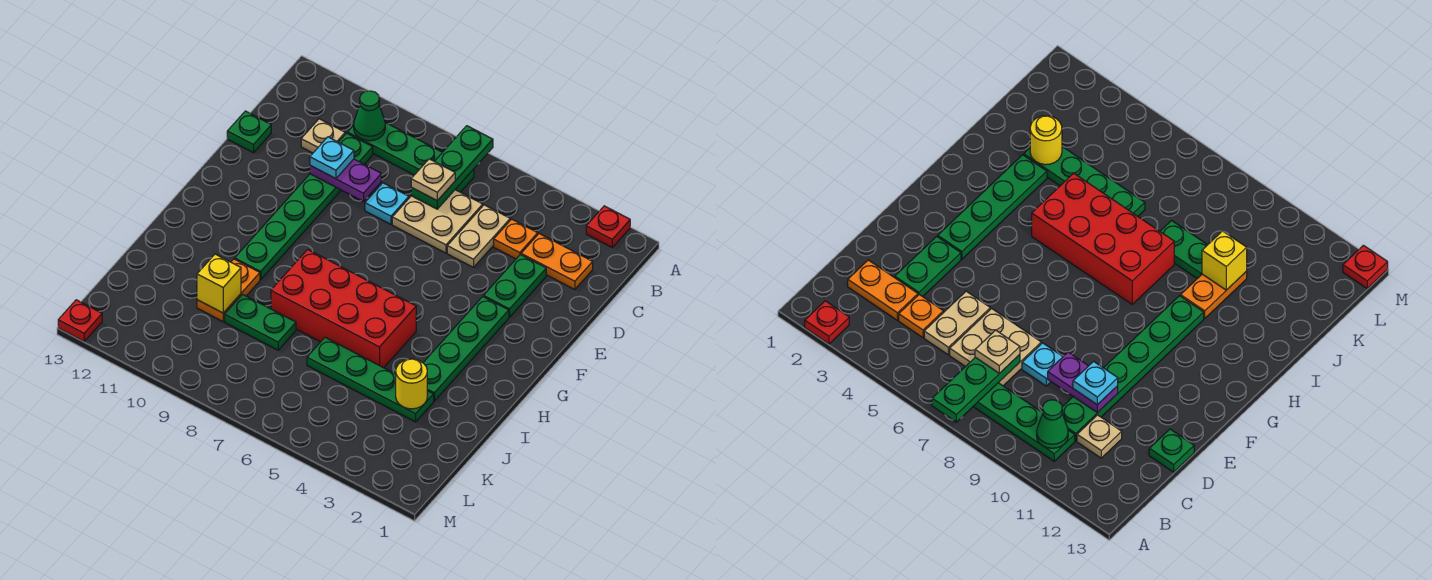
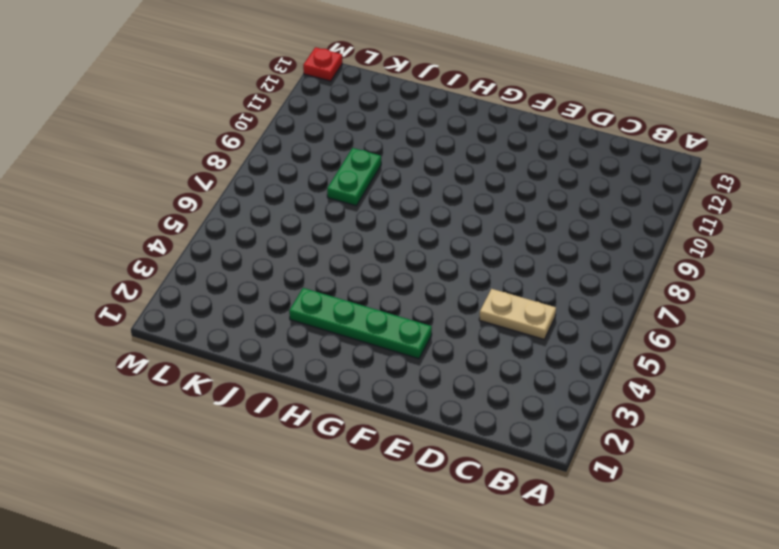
none -> red 1x1 plate [586,206,630,247]
none -> green 1x4 plate [347,123,474,192]
none -> orange 1x2 plate [521,234,593,290]

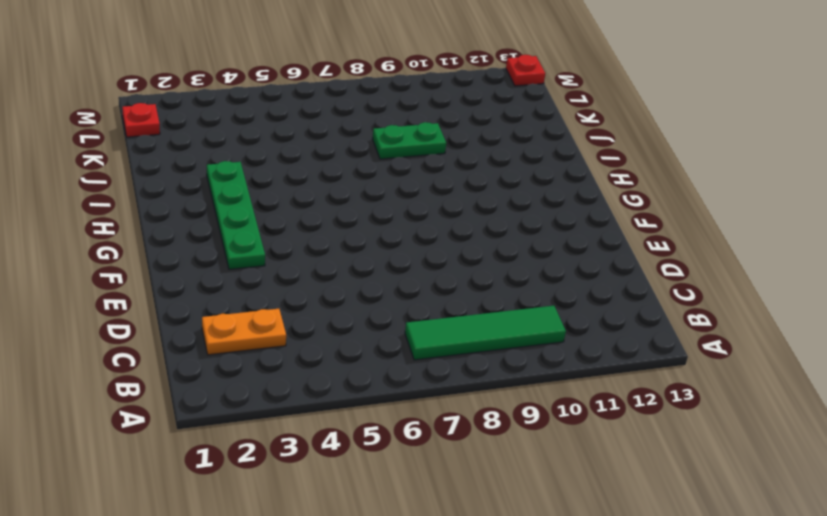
green 1x4 tile [405,306,566,360] -> green 1x4 plate [347,123,474,192]
red 1x1 plate [122,103,160,137] -> red 1x1 plate moved to [586,206,630,247]
none -> orange 1x1 plate [494,219,538,259]
none -> tan 1x2 plate [447,205,510,267]
none -> tan 2x2 plate [392,190,483,253]

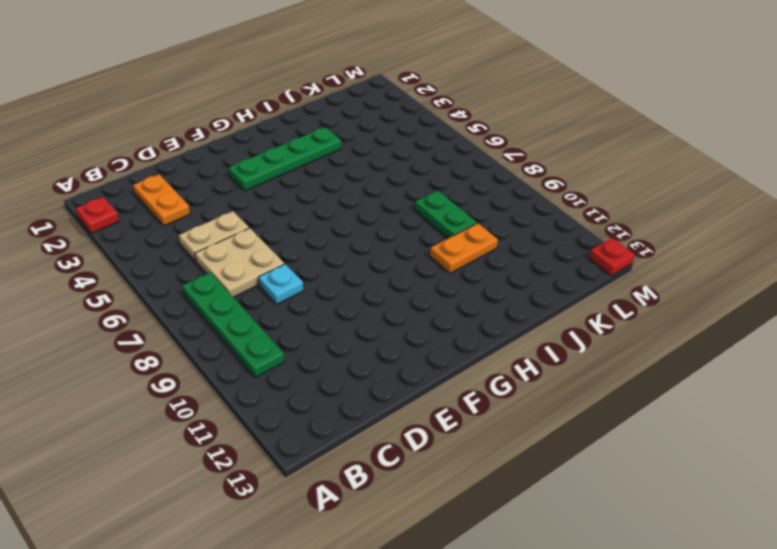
none -> orange 1x1 plate [494,219,538,259]
none -> green 1x6 plate [235,133,373,280]
none -> tan 1x1 plate [301,119,345,153]

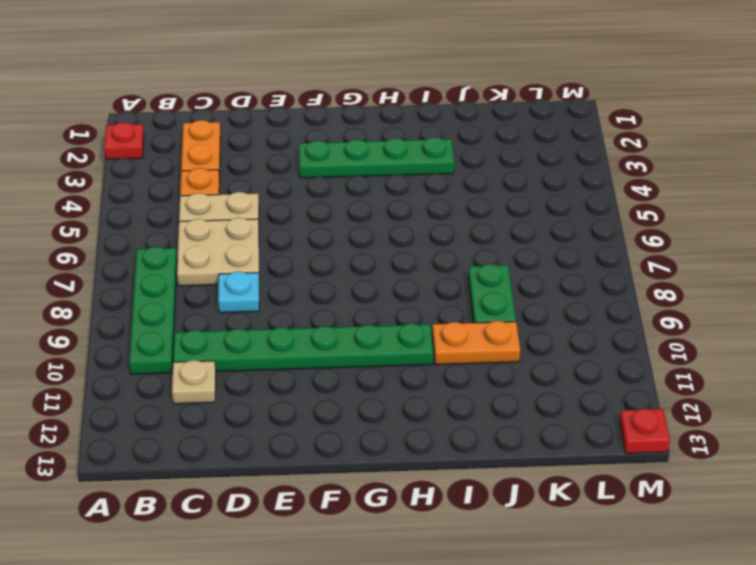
none -> green 1x2 plate [484,255,546,317]
none -> green 1x1 plate [227,111,271,153]
none -> red 2x4 brick [271,249,416,368]

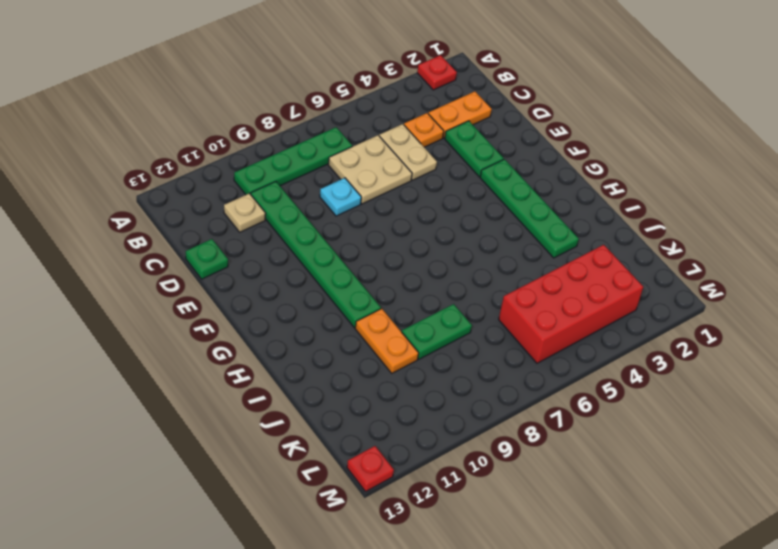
red 2x4 brick [499,245,643,363] -> red 2x4 brick moved to [271,249,416,368]
none -> green 1x4 plate [307,337,434,422]
none -> green 1x3 plate [411,126,493,209]
none -> green 1x1 cone [354,91,385,141]

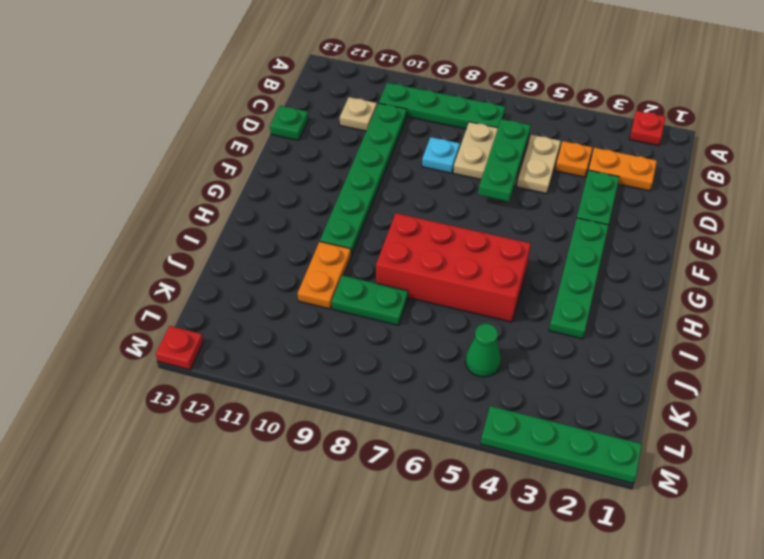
green 1x3 plate [478,119,531,202] -> green 1x3 plate moved to [411,126,493,209]
green 1x1 cone [465,324,501,377] -> green 1x1 cone moved to [354,91,385,141]
green 1x4 plate [481,406,642,483] -> green 1x4 plate moved to [307,337,434,422]
none -> purple 1x2 plate [310,159,381,201]
none -> yellow 1x1 round brick [396,359,427,409]
none -> yellow 1x1 brick [197,254,241,313]

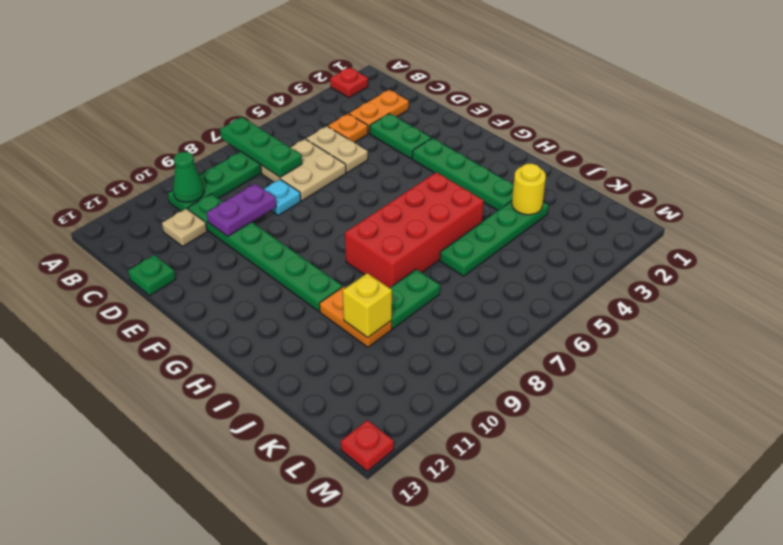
none -> tan 1x1 plate [411,159,455,201]
none -> cyan 1x1 plate [310,137,354,179]

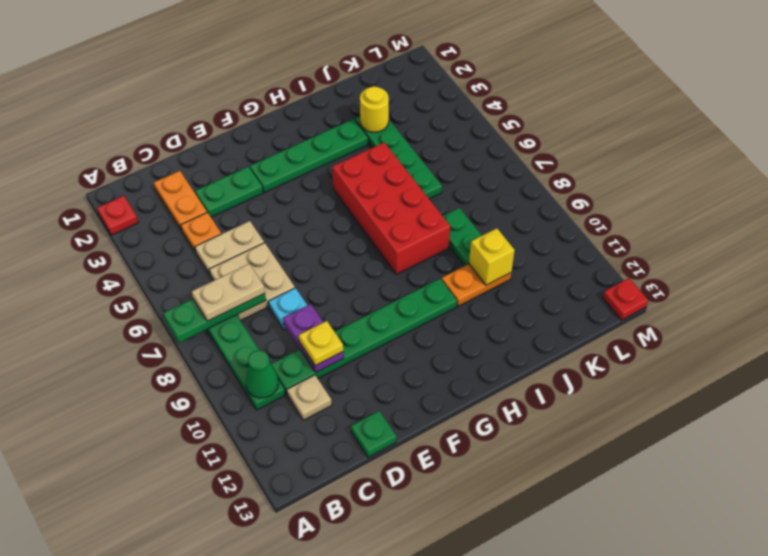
tan 1x2 plate [192,264,265,321] -> tan 1x1 plate [411,159,455,201]
yellow 1x1 plate [299,321,343,366] -> cyan 1x1 plate [310,137,354,179]

